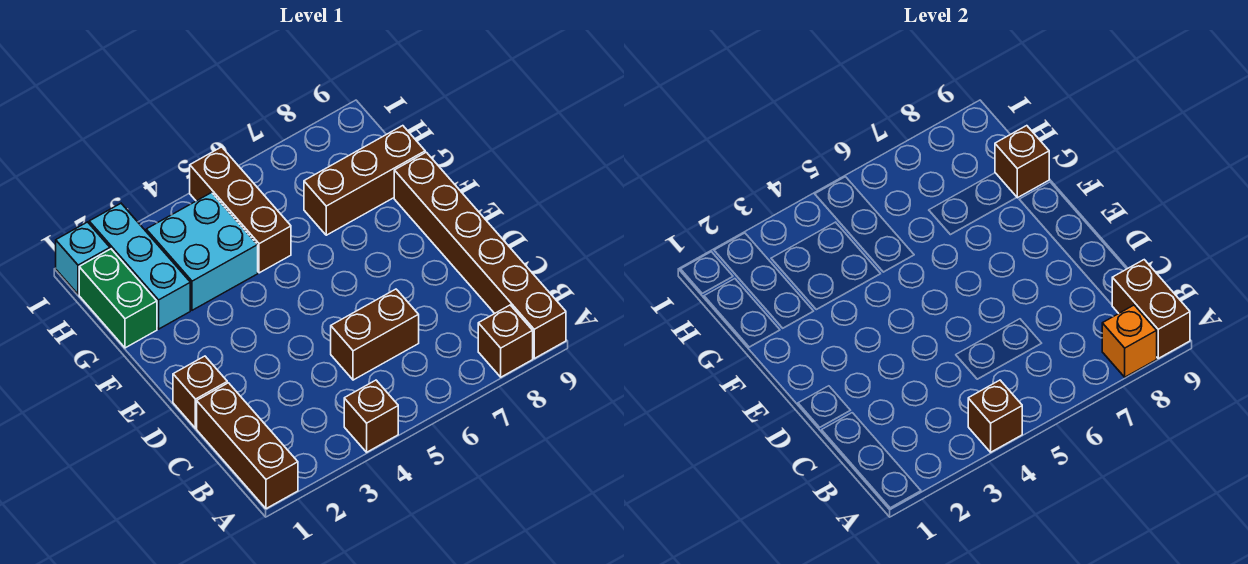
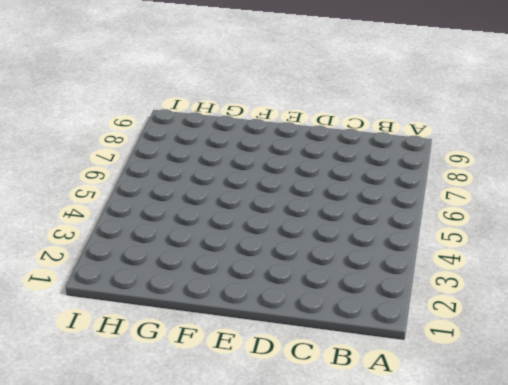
none -> brown 1x3 brick [197,383,298,509]
none -> brown 1x1 brick [344,380,398,452]
none -> brown 1x1 brick [478,305,533,377]

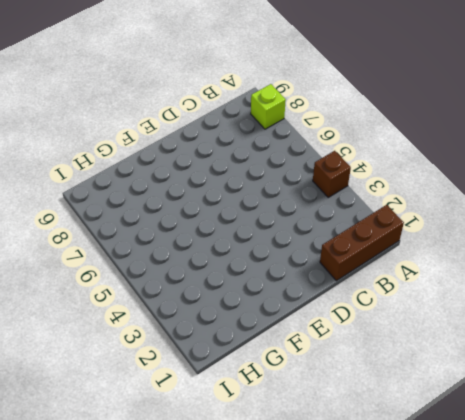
lime 1x1 brick [251,84,286,129] -> brown 1x1 brick [478,305,533,377]
none -> brown 1x6 brick [394,152,566,358]
none -> brown 1x2 brick [331,289,419,380]
none -> brown 1x1 brick [173,356,227,428]

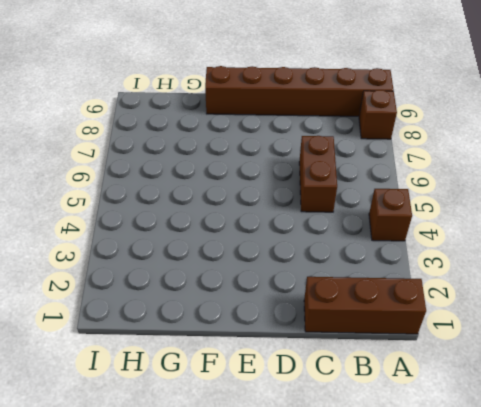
none -> brown 1x1 brick [173,356,227,428]
none -> green 1x2 brick [79,249,157,348]
none -> cyan 1x3 brick [89,204,190,329]

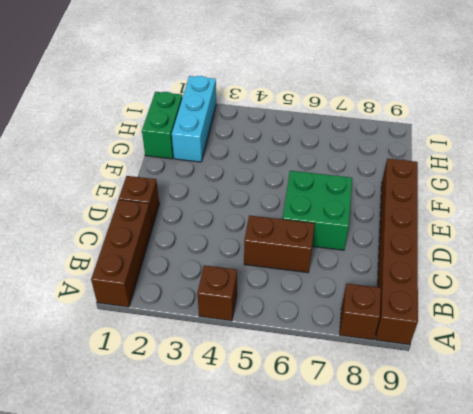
green 2x2 brick [283,171,352,250] -> none
none -> cyan 2x2 brick [146,193,258,310]
none -> brown 1x3 brick [190,147,291,273]
none -> brown 1x3 brick [304,126,425,235]

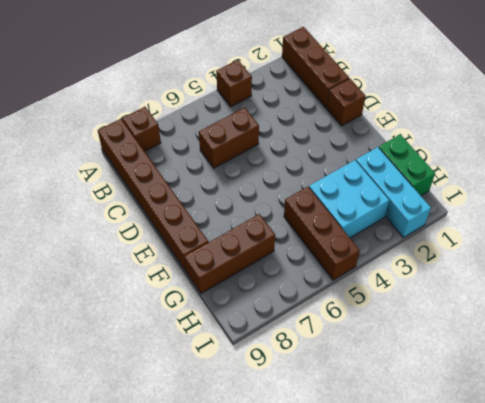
none -> cyan 1x1 brick [56,222,110,294]
none -> brown 1x1 brick [968,380,1022,452]
none -> orange 1x1 brick [1102,305,1157,377]

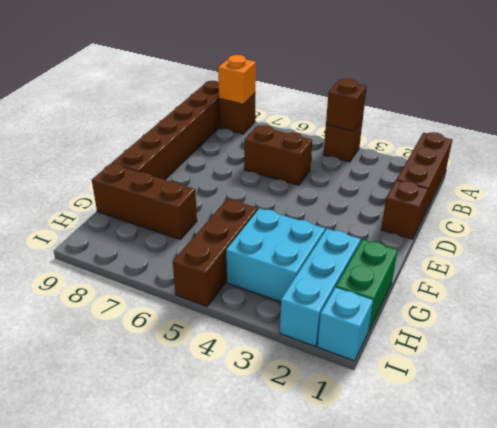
none -> brown 1x2 brick [1112,260,1190,358]
none -> brown 1x1 brick [995,126,1049,198]

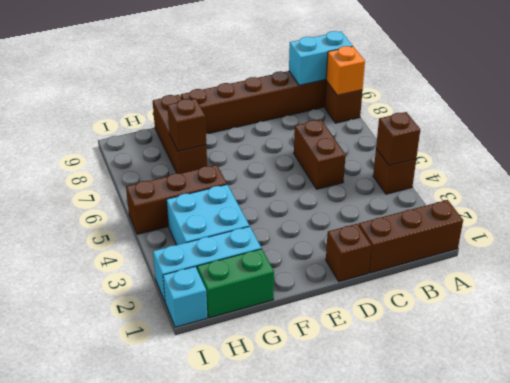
cyan 1x2 brick [289,31,352,85] -> brown 1x2 brick [1112,260,1190,358]
brown 1x1 brick [167,99,206,151] -> brown 1x1 brick moved to [995,126,1049,198]

